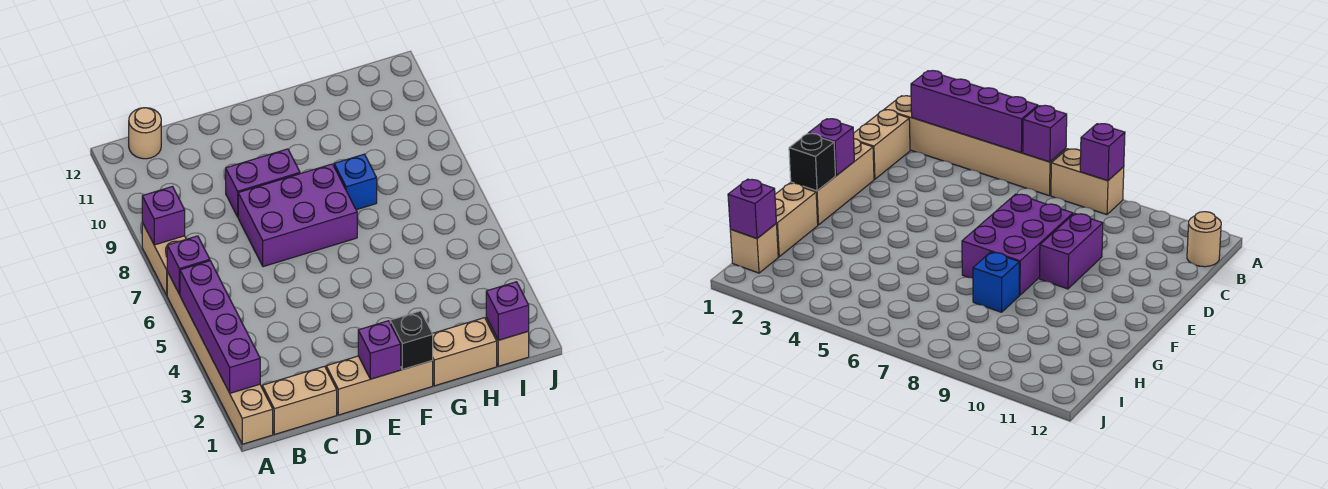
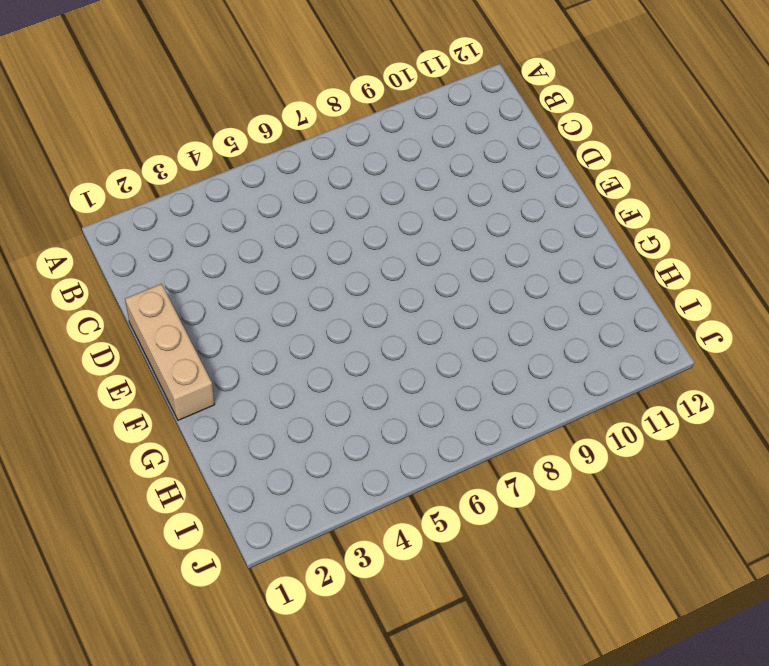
none -> tan 1x6 brick [167,272,273,444]
none -> tan 1x2 brick [142,223,186,295]
none -> tan 1x2 brick [262,366,337,435]

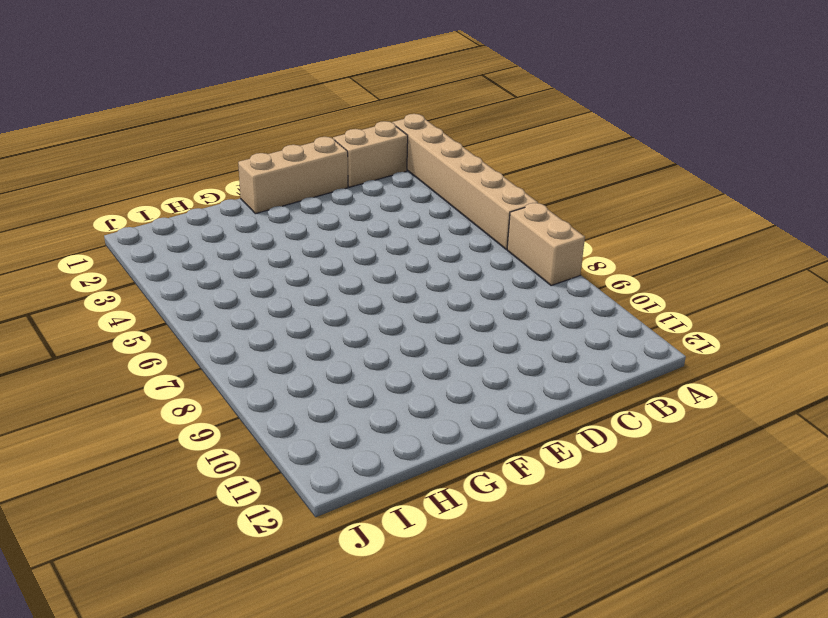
none -> tan 1x1 round brick [129,108,161,159]
none -> purple 2x3 brick [238,164,357,267]
none -> purple 1x2 brick [226,149,300,217]

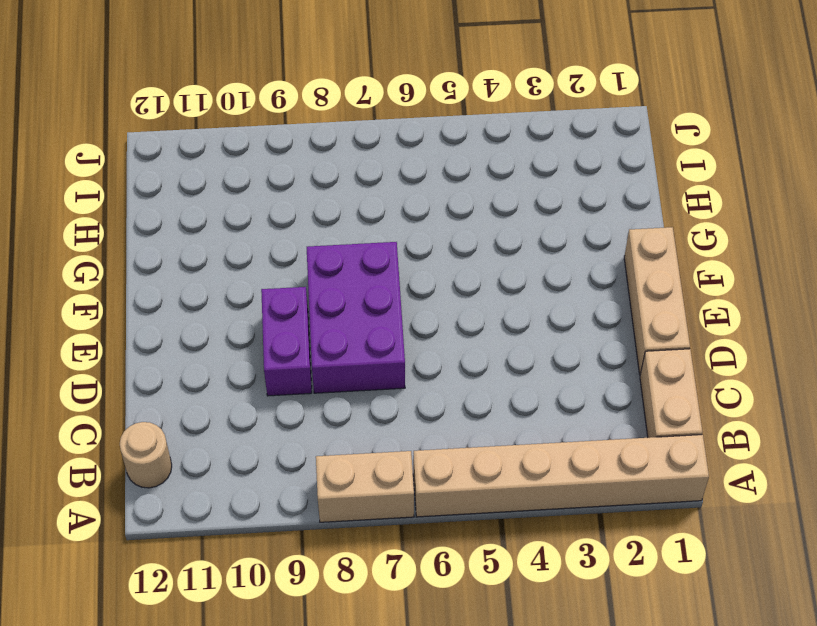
none -> tan 1x2 brick [432,318,497,386]
none -> blue 1x1 brick [334,154,377,210]
none -> tan 1x1 brick [486,318,529,366]

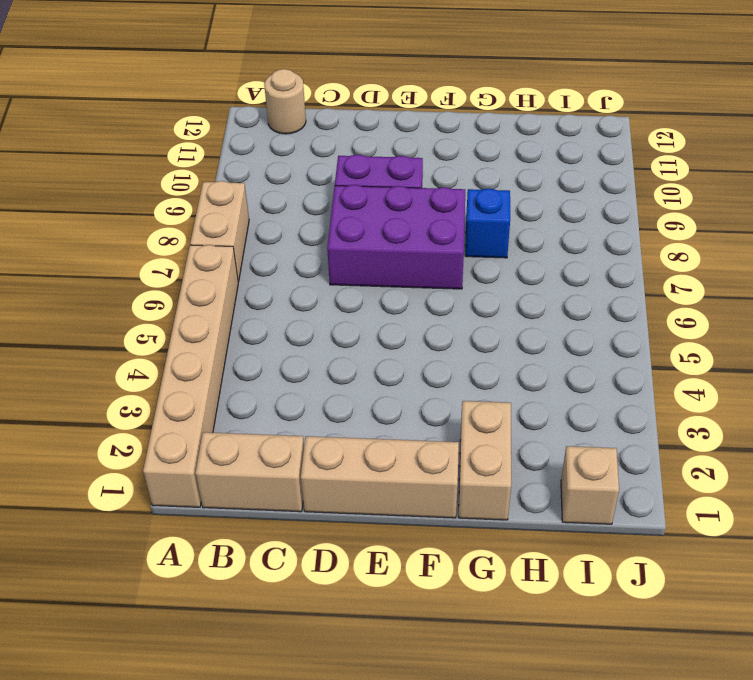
tan 1x2 brick [459,401,511,520] -> tan 1x2 brick turned to [432,318,497,386]
none -> purple 1x4 brick [180,261,260,393]
none -> purple 1x1 brick [167,236,210,294]
none -> purple 1x1 brick [142,187,185,245]

